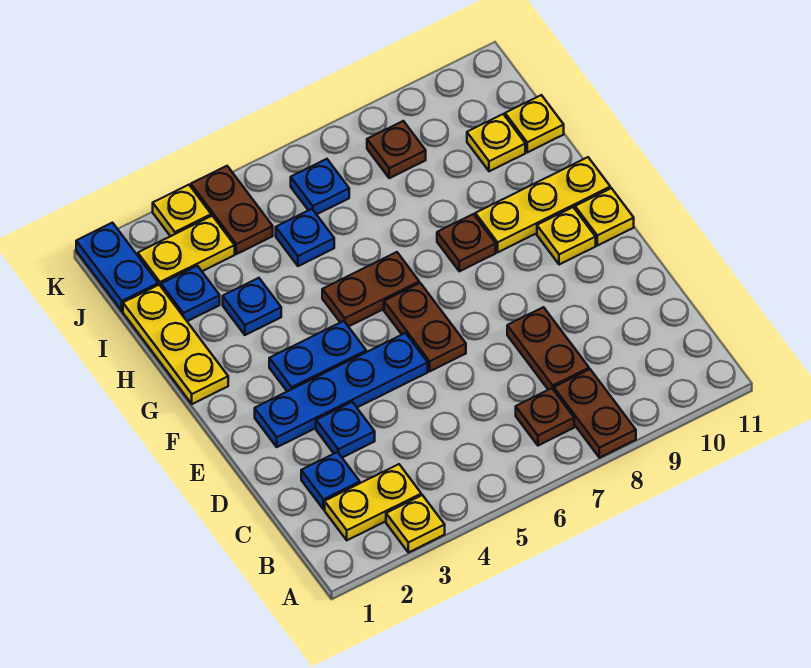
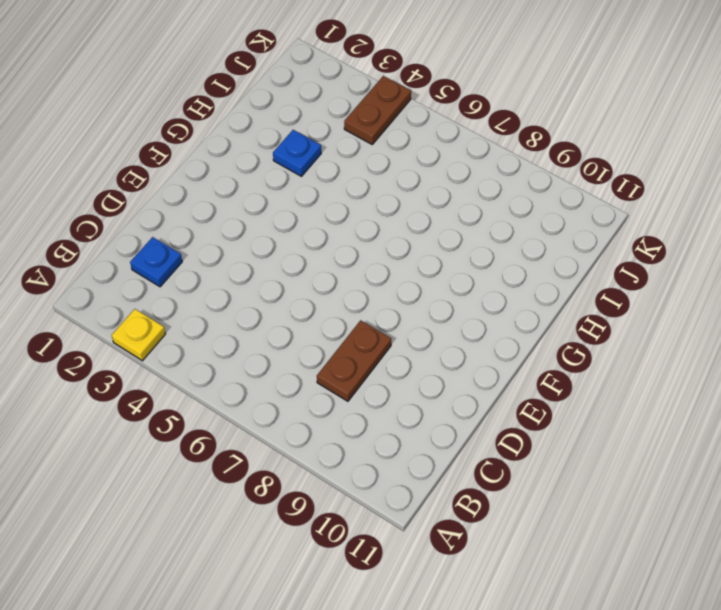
none -> brown 1x2 plate [554,369,636,458]
none -> yellow 1x2 plate [325,464,421,540]
none -> brown 1x1 plate [516,388,574,446]

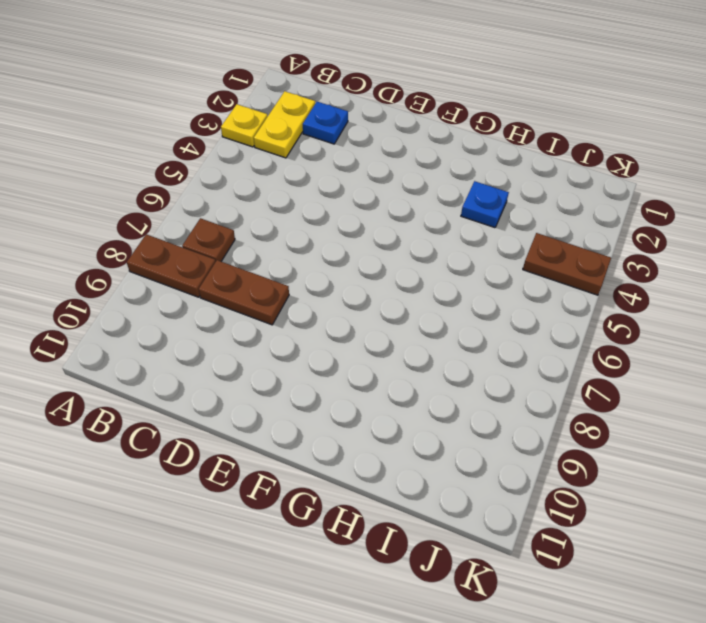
none -> blue 1x1 plate [316,402,375,458]
none -> blue 1x4 plate [255,333,428,447]
none -> brown 1x2 plate [384,283,466,371]

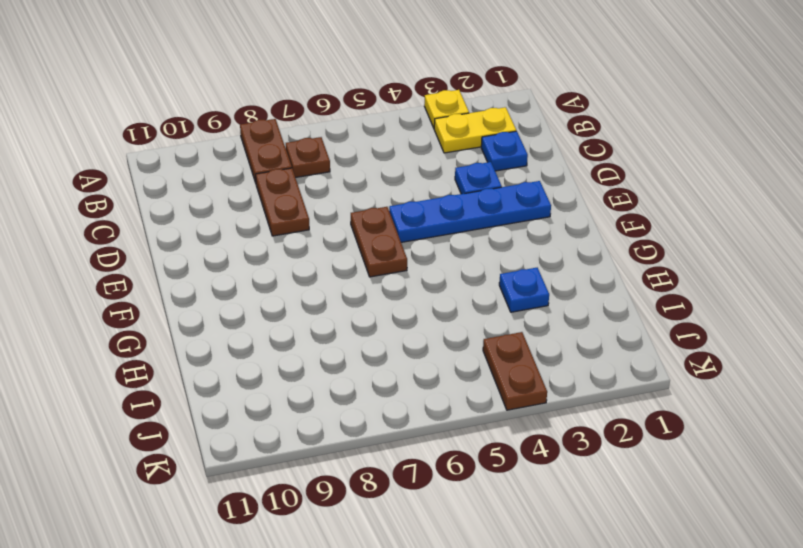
none -> blue 1x2 plate [269,321,366,391]
none -> yellow 1x1 plate [537,207,596,265]
none -> yellow 1x1 plate [575,188,634,246]

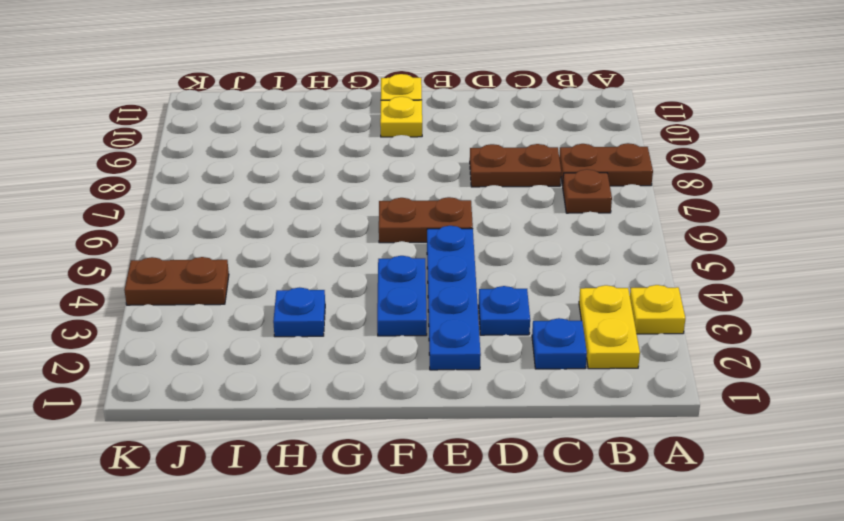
none -> yellow 1x3 plate [123,285,228,404]
none -> brown 1x2 plate [322,252,419,327]
none -> brown 1x1 plate [437,214,496,271]

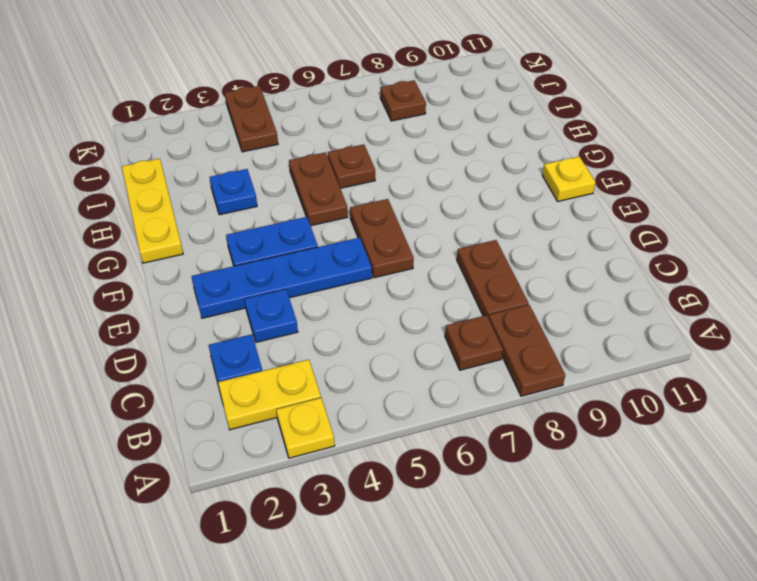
brown 1x2 plate [289,152,348,226] -> brown 1x2 plate turned to [322,252,419,327]
brown 1x1 plate [328,144,375,188] -> brown 1x1 plate moved to [437,214,496,271]
none -> yellow 1x1 plate [537,207,596,265]
none -> yellow 1x3 plate [475,157,610,252]
none -> blue 1x1 plate [161,266,220,321]

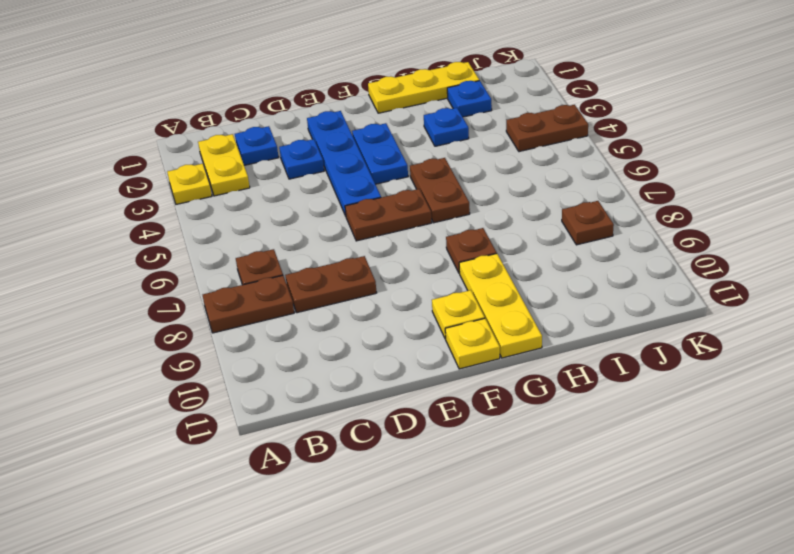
none -> blue 1x1 plate [276,209,334,266]
none -> yellow 1x1 plate [467,114,525,171]
none -> yellow 1x1 plate [505,95,564,152]

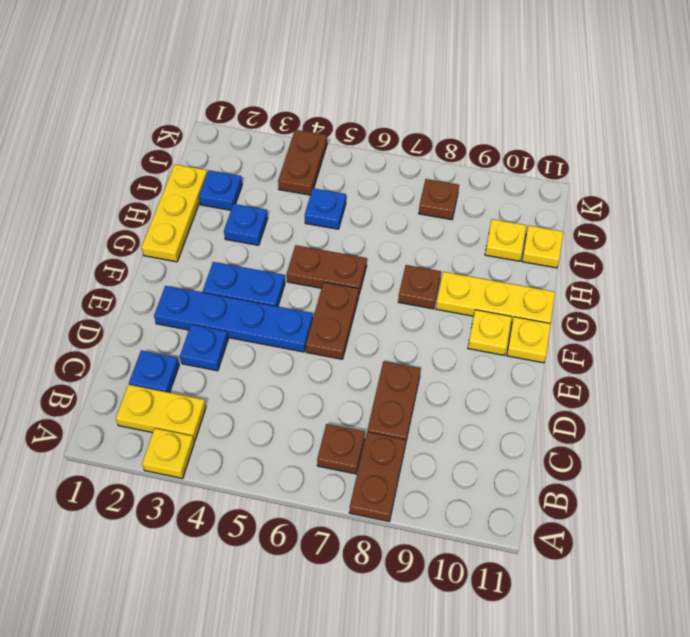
none -> blue 1x2 plate [76,223,158,311]
none -> yellow 1x2 plate [138,216,235,286]
none -> blue 1x1 plate [291,159,349,214]

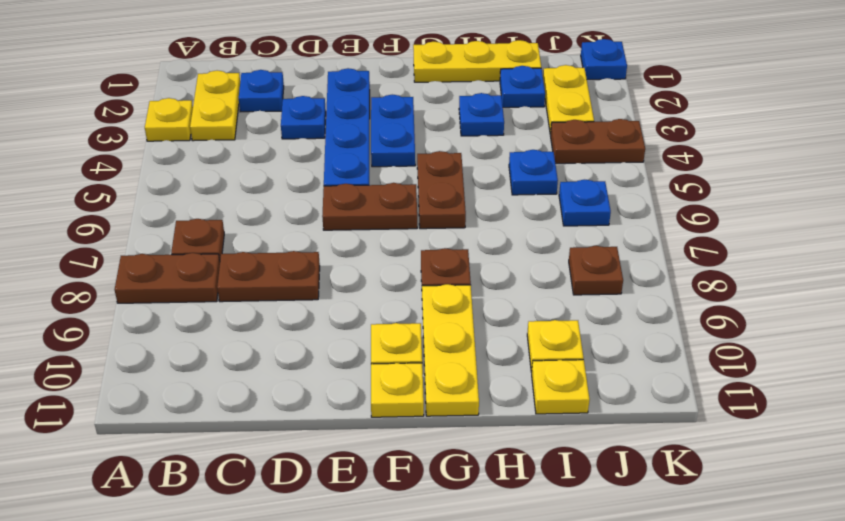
blue 1x1 plate [581,39,627,80] -> blue 1x2 plate [76,223,158,311]
none -> yellow 1x1 plate [153,185,211,236]

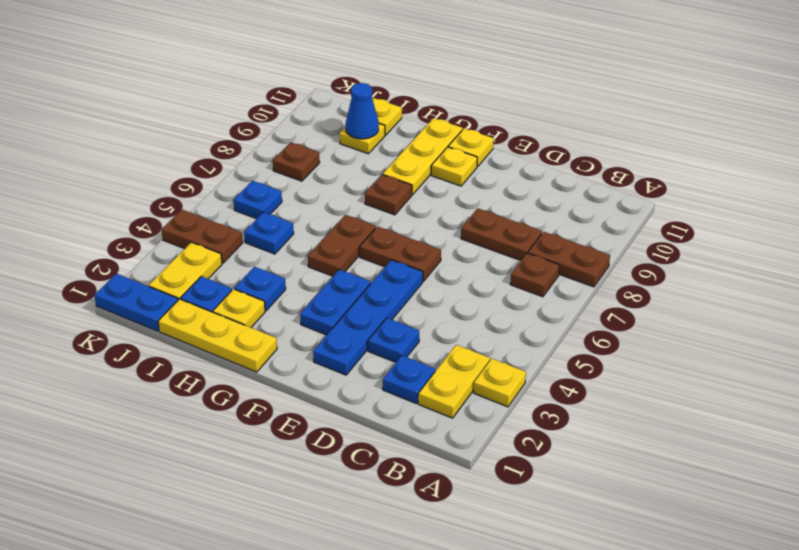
yellow 1x1 plate [213,289,265,327] -> yellow 1x1 plate moved to [153,185,211,236]
blue 1x1 cone [346,83,379,139] -> none

